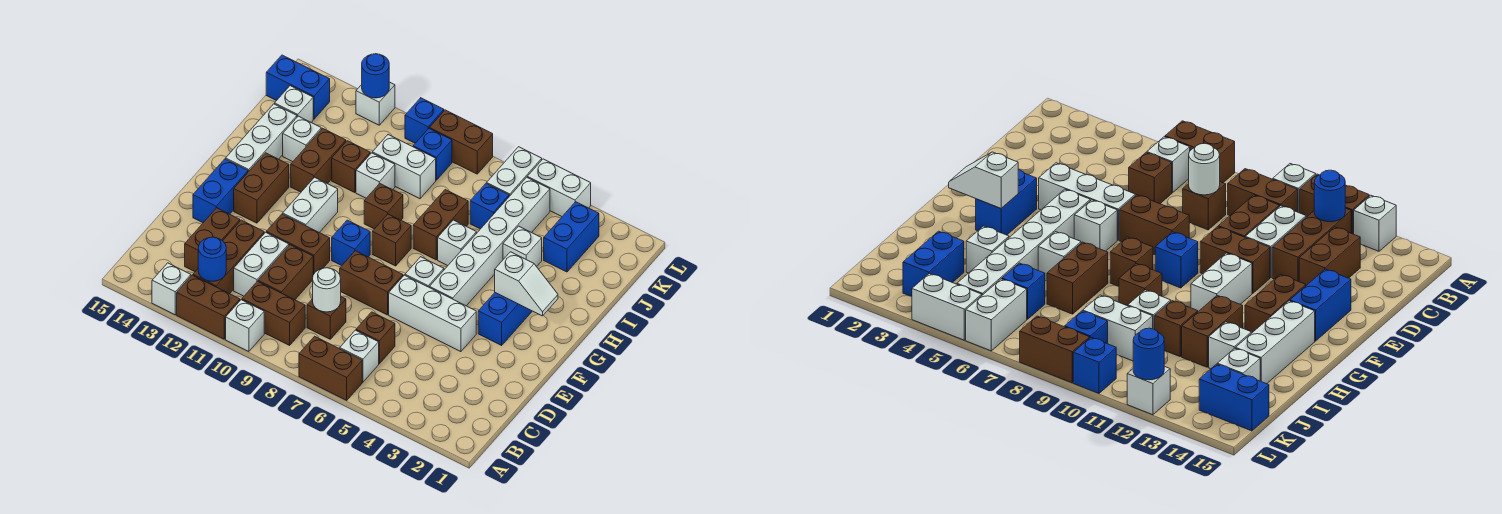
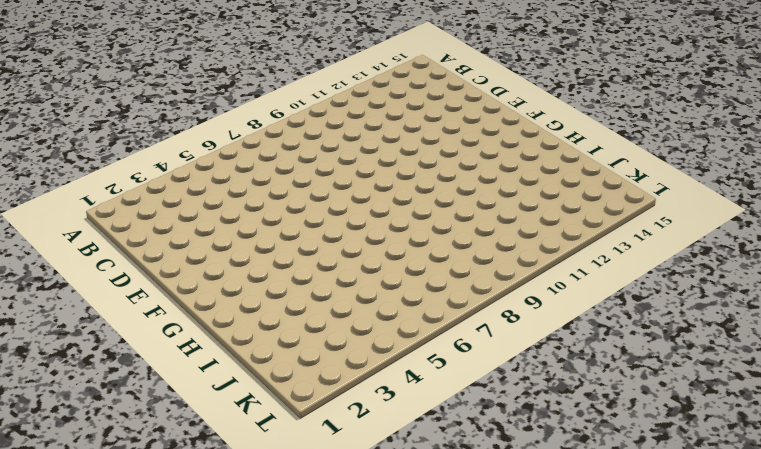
none -> brown 1x2 brick [299,336,362,400]
none -> white 1x1 brick [226,300,264,352]
none -> brown 1x2 brick [177,275,240,339]
none -> white 1x1 brick [152,263,191,315]

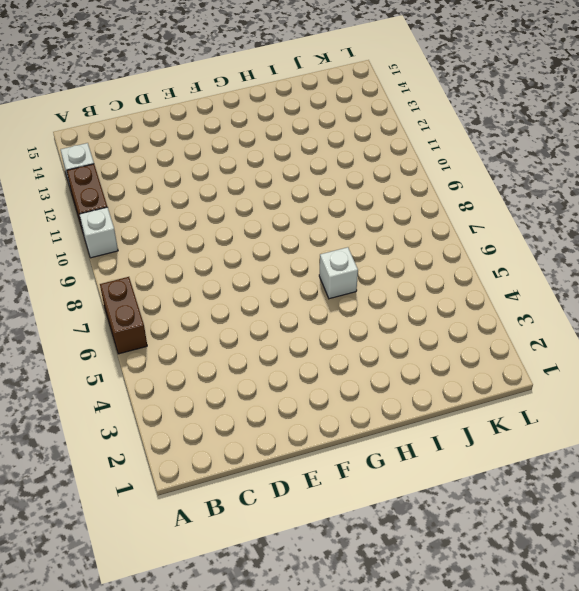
none -> white 1x1 brick [340,330,379,382]
none -> brown 1x2 brick [242,281,305,345]
none -> brown 1x3 brick [193,220,264,294]
none -> brown 1x1 brick [356,312,395,364]

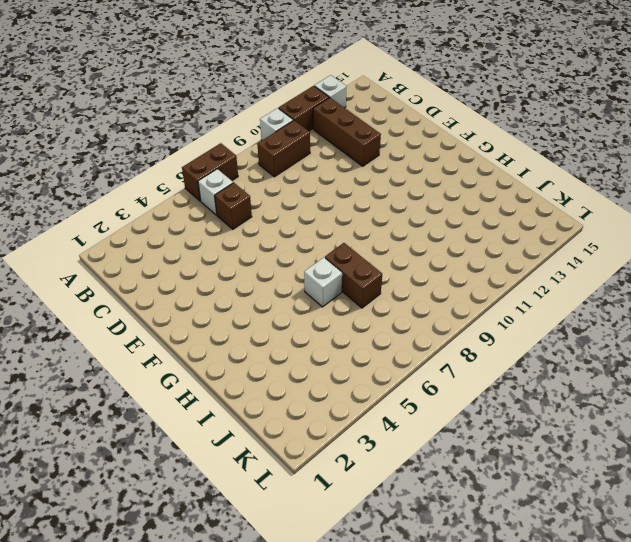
none -> brown 1x1 brick [307,297,346,339]
none -> brown 1x2 brick [258,245,313,300]
none -> white 1x2 brick [234,232,289,296]
none -> brown 1x2 brick [185,208,240,272]

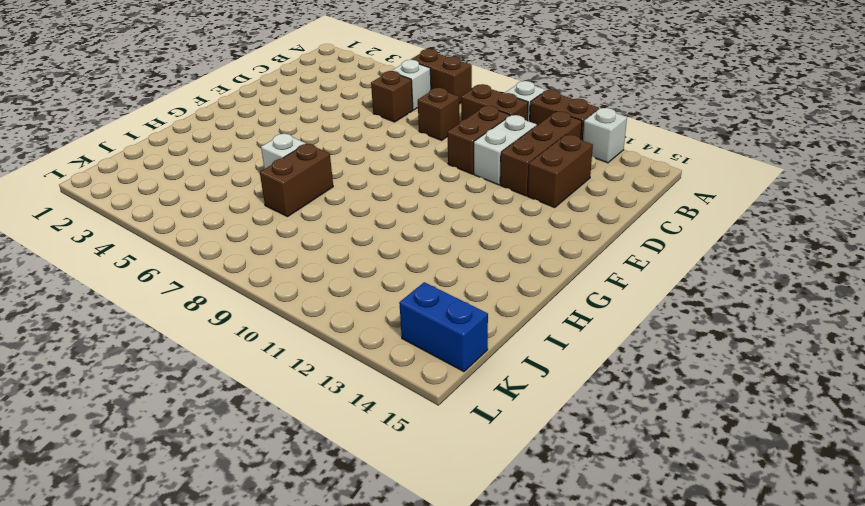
none -> white 1x3 brick [389,275,476,352]
none -> brown 1x2 brick [340,251,403,315]
none -> brown 1x2 brick [266,214,330,275]
none -> blue 1x2 brick [193,159,248,223]

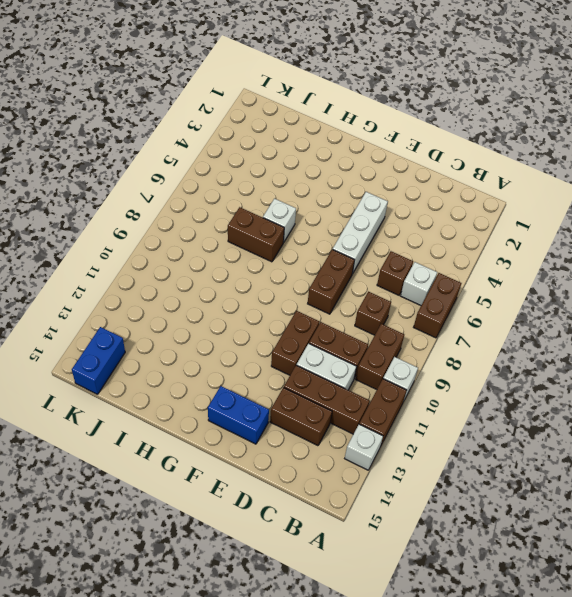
none -> blue 1x2 brick [478,293,532,345]
none -> white 1x6 brick [430,177,550,306]
none -> white 1x1 brick [405,257,444,287]
none -> blue 1x1 brick [332,220,370,266]

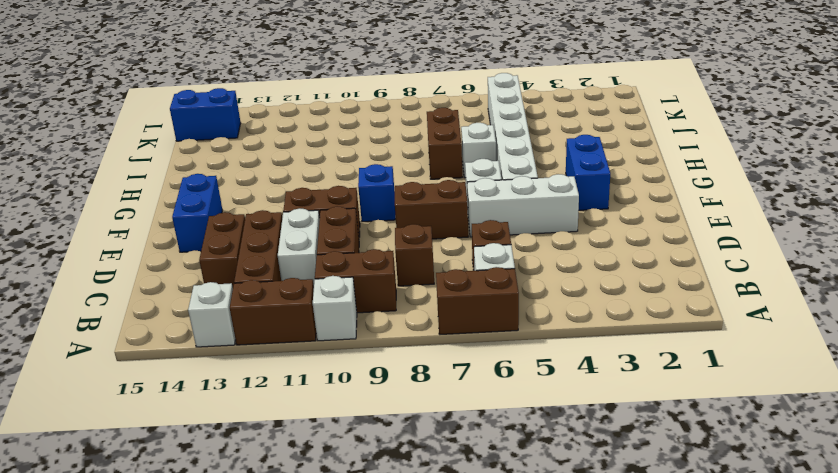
none -> white 1x2 brick [283,177,338,233]
none -> brown 1x2 brick [234,153,289,223]
none -> brown 1x1 brick [372,214,411,266]
none -> white 1x3 brick [226,104,297,172]

